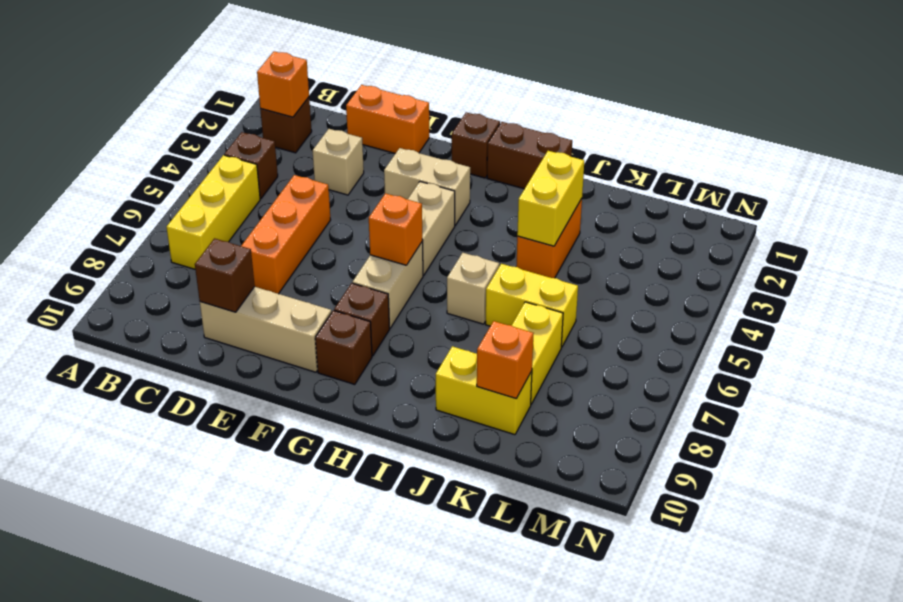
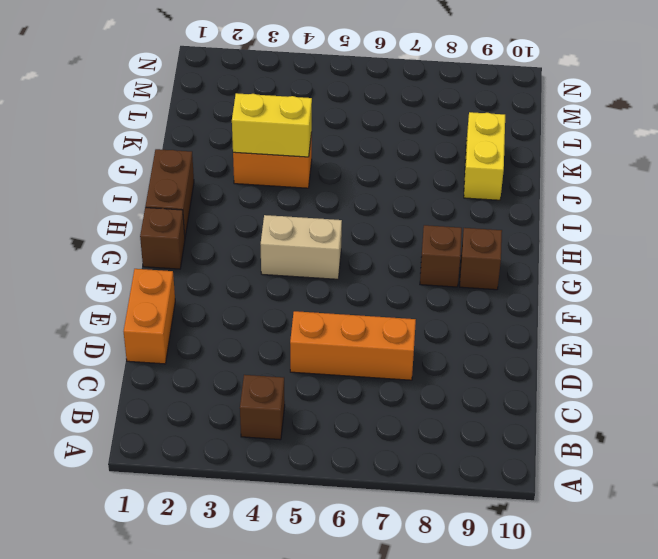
none -> brown 1x1 brick [260,97,312,153]
none -> yellow 1x3 brick [167,155,260,269]
none -> tan 1x1 brick [313,129,364,195]

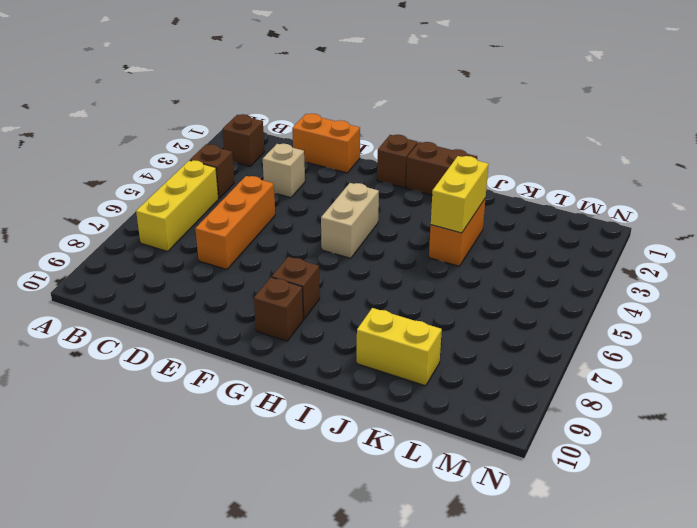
none -> tan 1x3 brick [200,287,332,372]
none -> tan 1x2 brick [384,148,470,225]
none -> tan 1x2 brick [352,241,423,328]

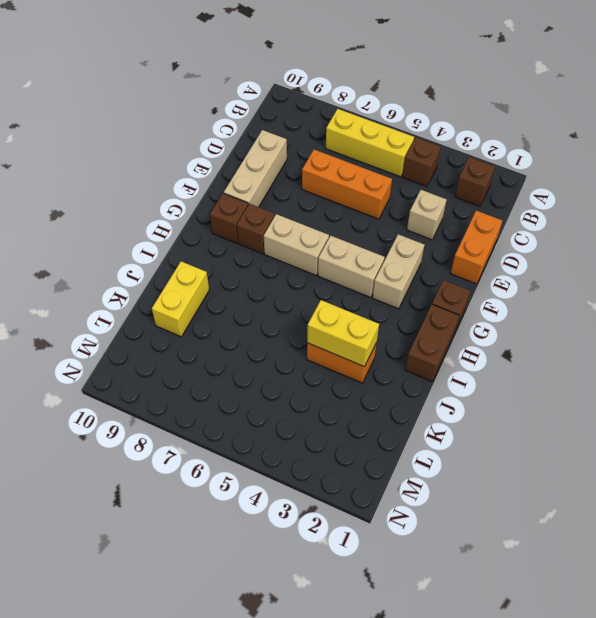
none -> tan 1x1 brick [447,253,499,324]
none -> yellow 1x2 brick [486,264,578,347]
none -> yellow 1x2 brick [512,302,563,404]

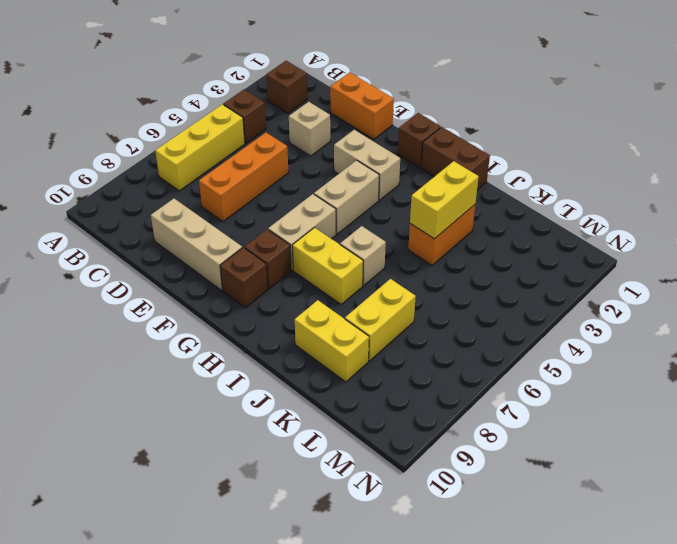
yellow 1x2 brick [292,228,363,304] -> yellow 1x2 brick moved to [486,264,578,347]
none -> orange 1x1 brick [257,51,309,117]
none -> brown 1x1 brick [195,238,255,312]
none -> orange 1x1 brick [369,193,423,265]

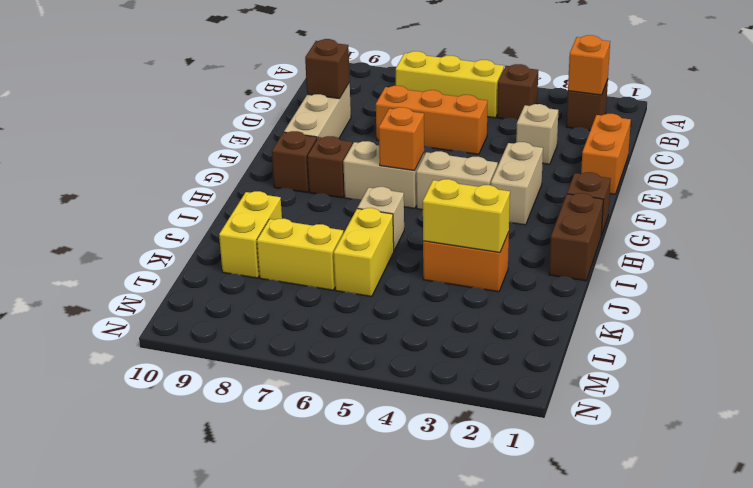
none -> orange 1x1 brick [477,321,534,398]

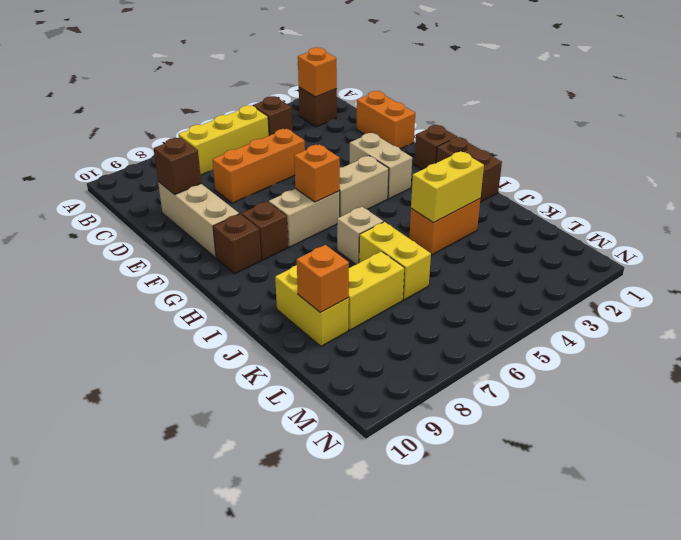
none -> tan 1x1 brick [313,129,364,195]

